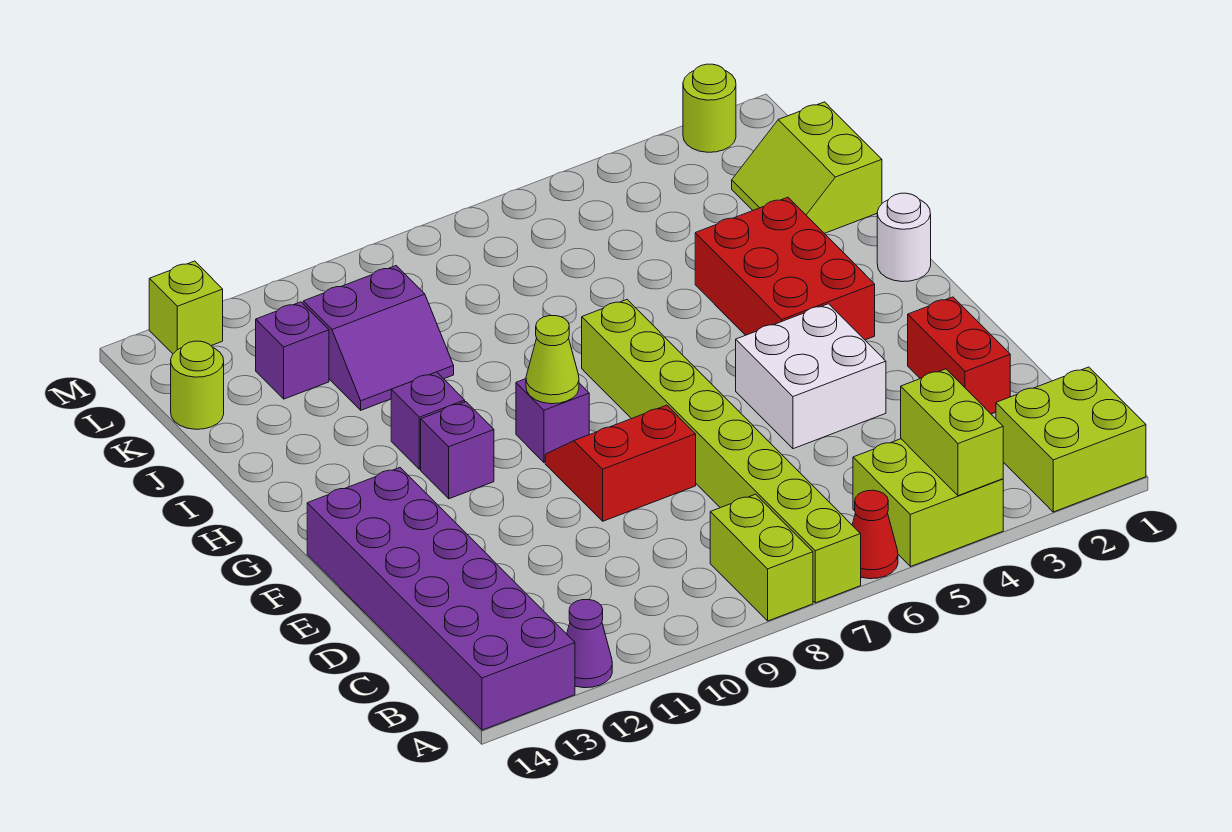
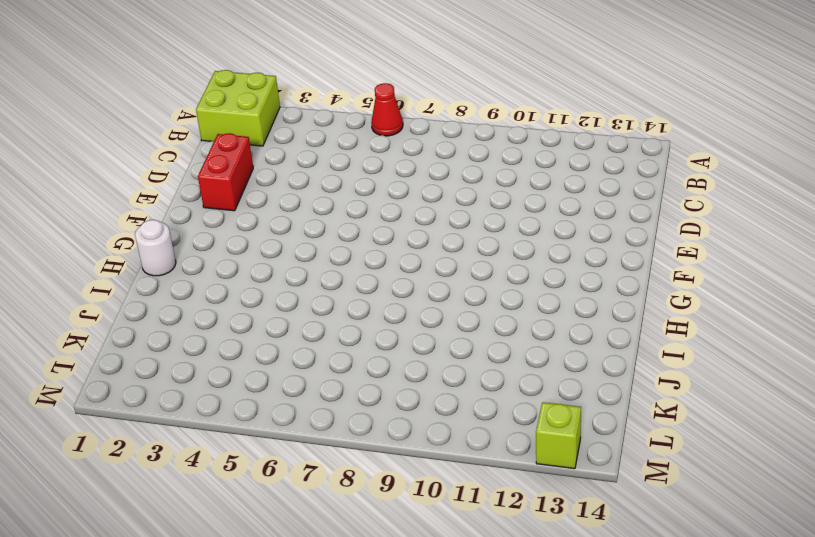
none -> lime 2x2 brick [853,439,1003,567]
none -> lime 1x8 brick [582,300,861,603]
none -> lime 1x2 brick [710,494,813,621]

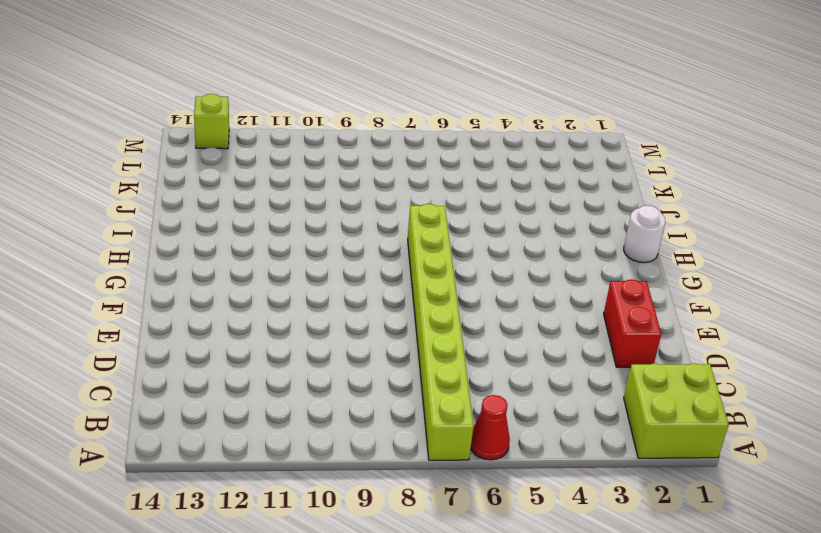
none -> lime 2x2 brick [853,439,1003,567]
none -> lime 1x2 brick [710,494,813,621]
none -> purple 1x1 cone [567,600,612,688]

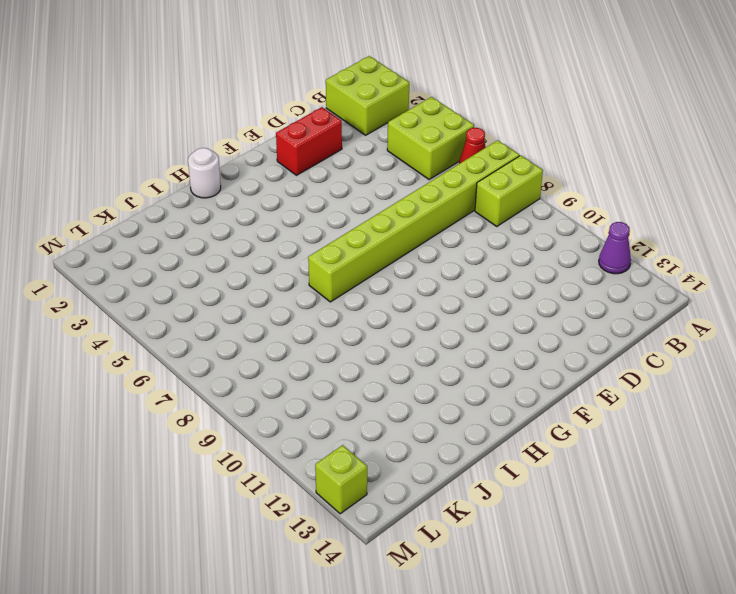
none -> purple 2x6 brick [307,468,575,730]
none -> white 2x2 brick [736,304,886,449]
none -> red 2x2 slope [545,405,696,521]

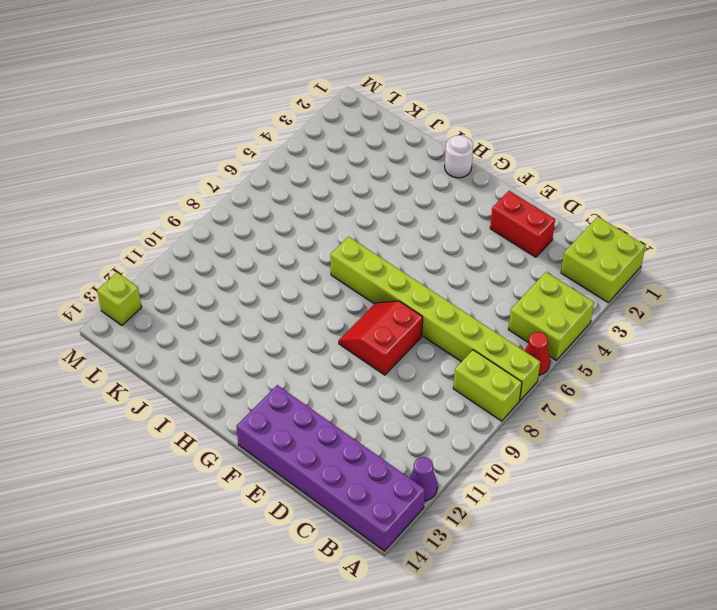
none -> white 2x2 brick [736,304,886,449]
none -> red 2x3 brick [695,197,875,340]
none -> purple 1x1 brick [516,379,589,462]

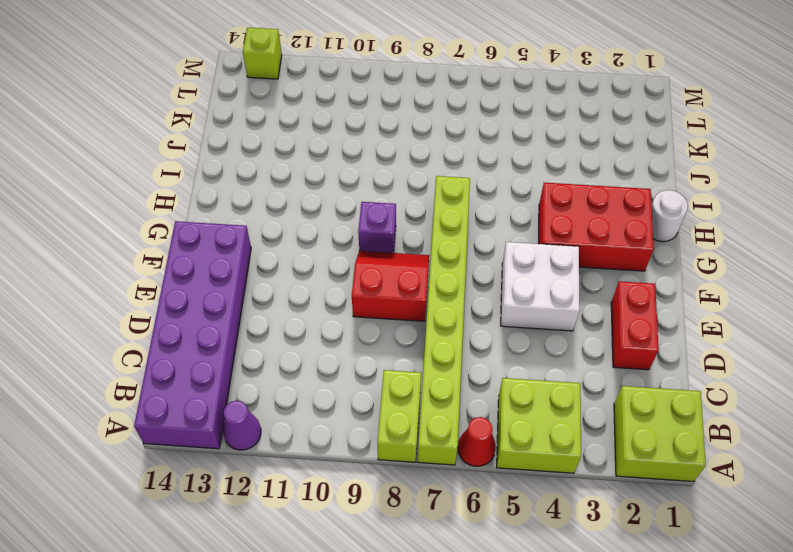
red 2x3 brick [539,183,654,271] -> red 2x3 brick turned to [695,197,875,340]
none -> purple 1x1 brick [421,402,494,499]
none -> purple 1x1 brick [391,372,465,469]
none -> lime 2x2 slope [732,102,882,233]

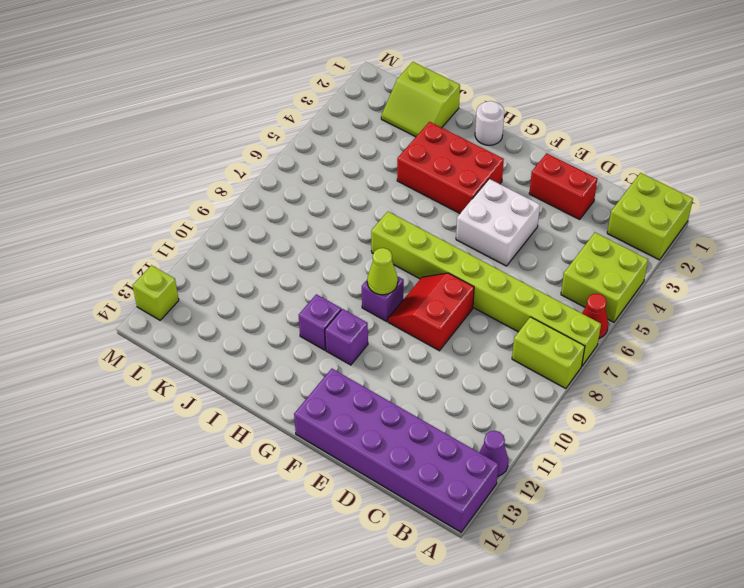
none -> purple 2x2 slope [303,266,454,410]
none -> purple 1x1 brick [256,302,329,399]
none -> lime 1x1 round brick [171,341,224,429]

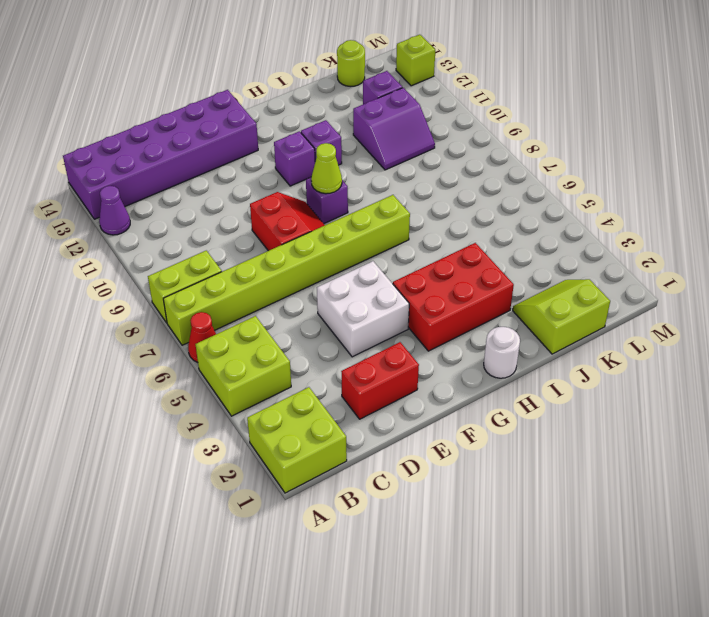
purple 2x2 slope [353,88,435,170] -> purple 2x2 slope turned to [303,266,454,410]
none -> lime 1x1 round brick [683,64,736,152]
none -> lime 1x2 brick [901,369,1003,496]

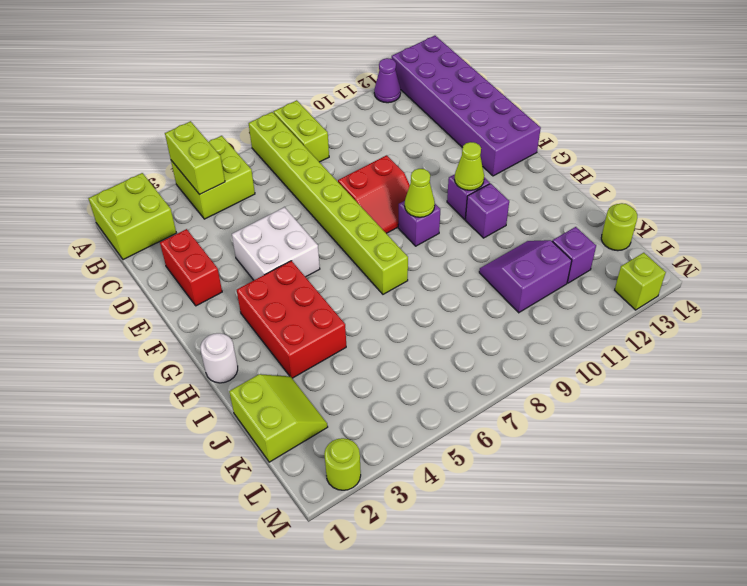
lime 1x1 cone [455,142,484,190] -> none
none -> red 1x1 cone [852,490,898,579]

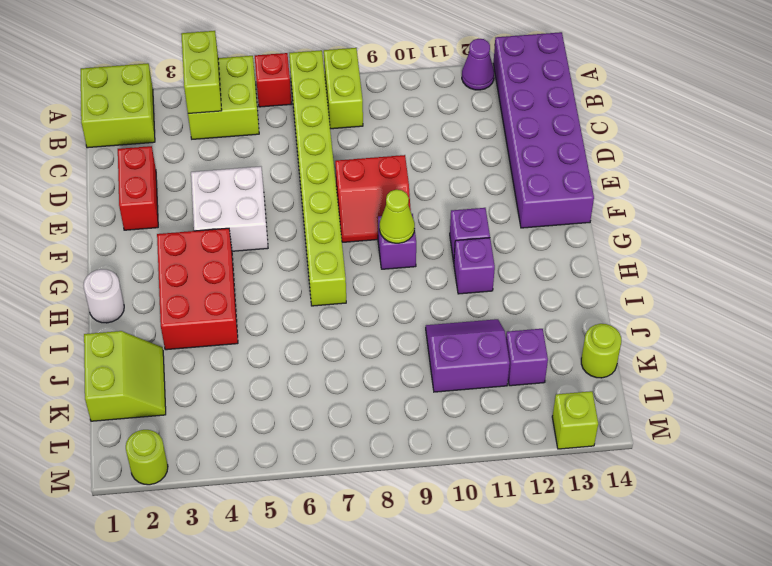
red 1x1 brick [255,53,291,107] -> red 1x1 cone [852,490,898,579]

